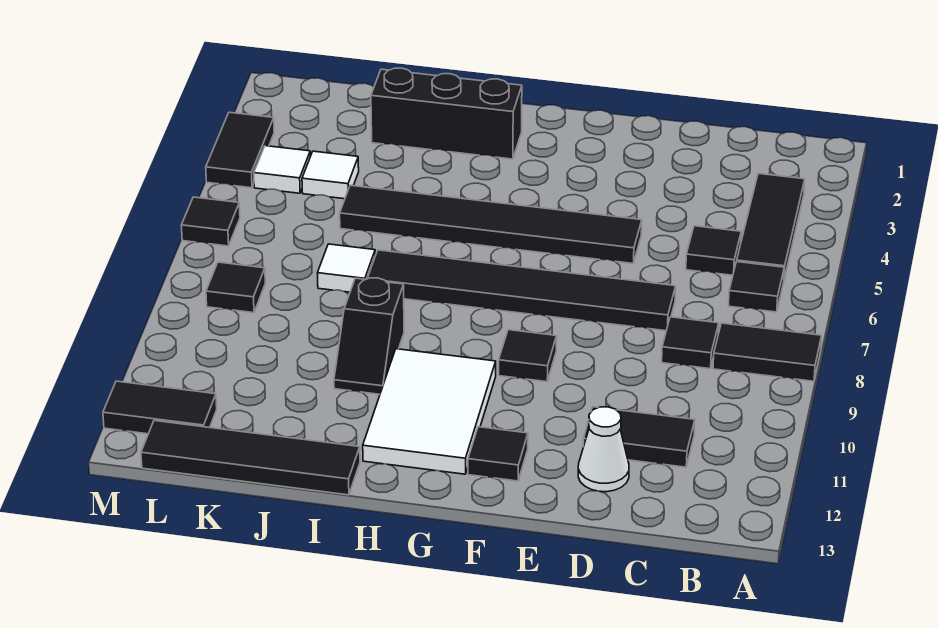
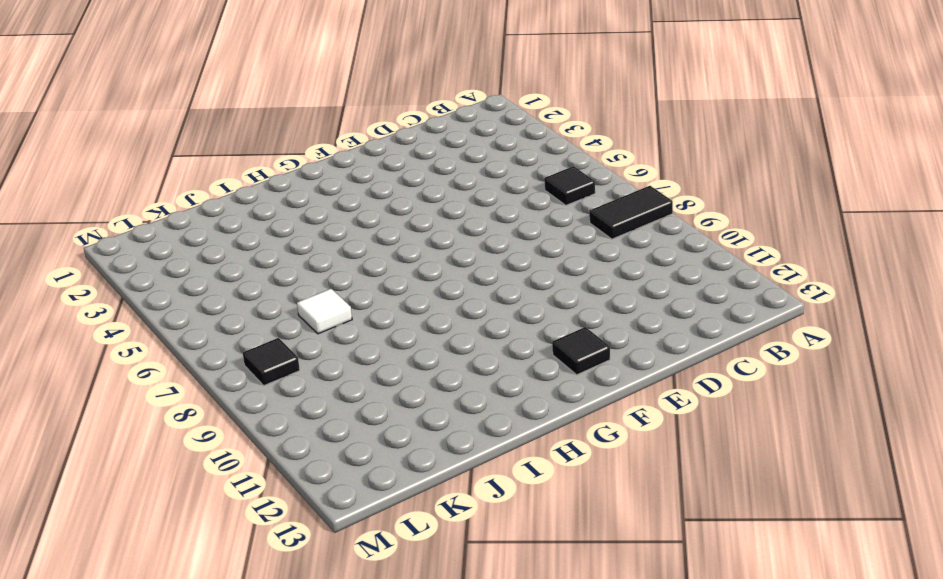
none -> black 1x3 tile [737,173,805,279]
none -> black 1x1 tile [686,226,741,275]
none -> black 1x1 tile [662,317,719,369]

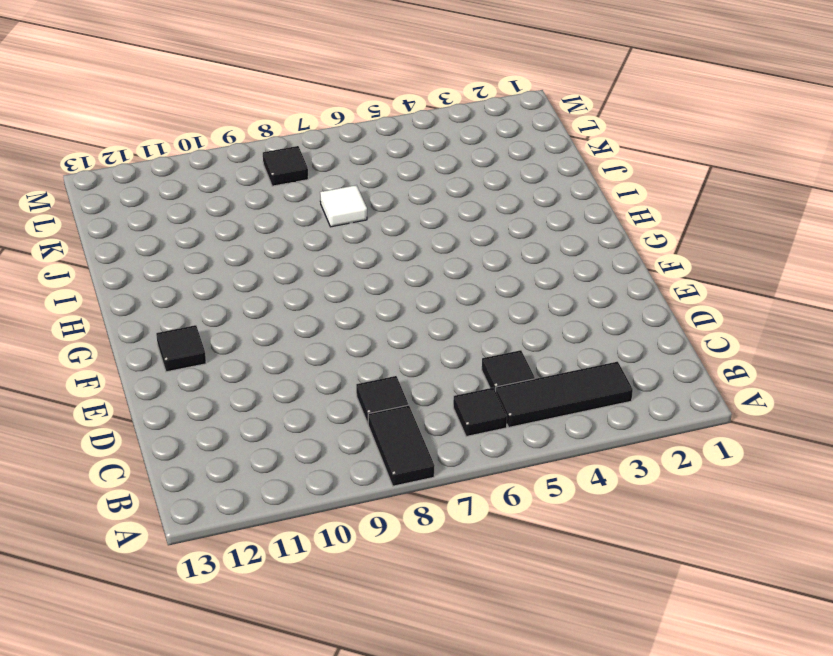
none -> black 1x2 tile [583,407,695,467]
none -> black 1x6 tile [368,250,676,331]
none -> white 1x1 cone [578,407,629,492]

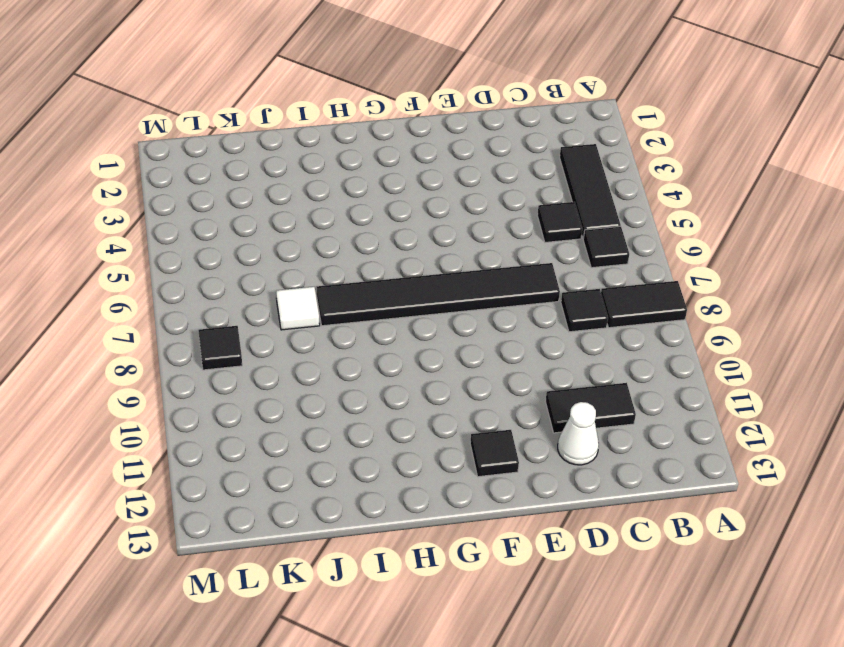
none -> black 1x6 tile [340,185,642,263]
none -> black 1x1 tile [499,330,557,382]
none -> white 2x3 tile [363,349,496,474]

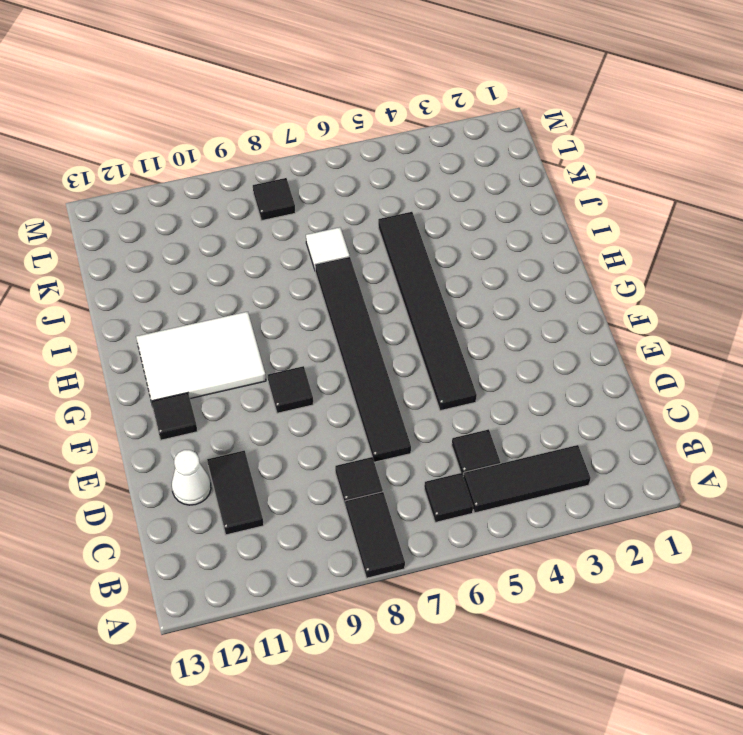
none -> black 1x3 brick [371,68,522,159]
none -> black 1x2 slope [334,278,404,394]
none -> black 1x4 tile [141,421,360,495]

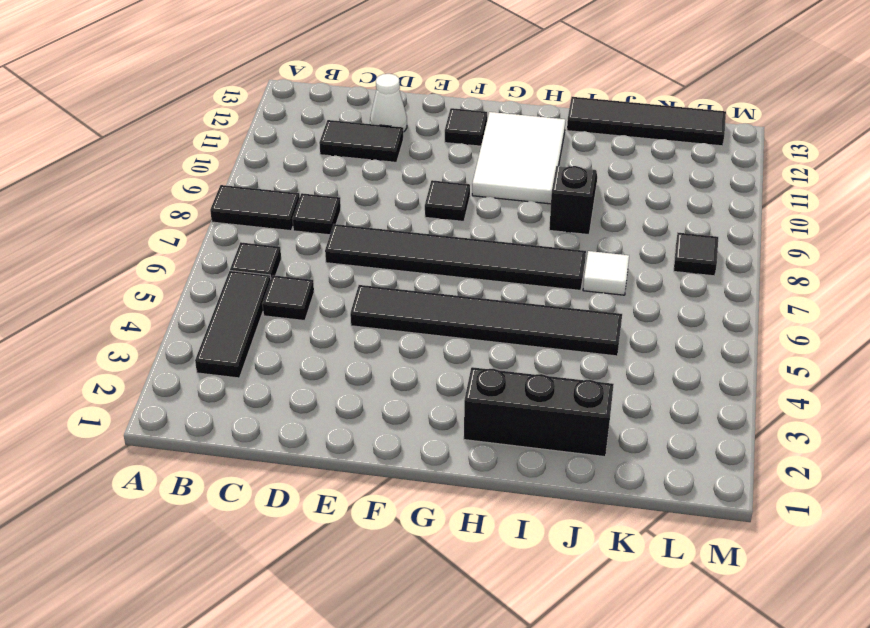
none -> white 1x1 tile [302,151,359,199]
none -> white 1x1 tile [254,146,310,193]
none -> black 1x2 tile [103,381,217,434]

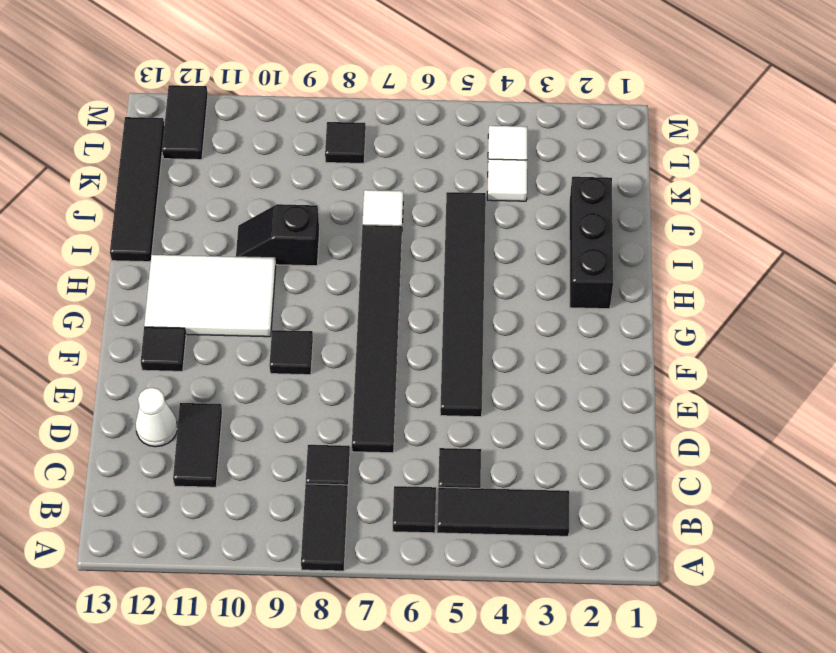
none -> black 1x2 tile [206,112,274,188]
none -> black 1x1 tile [181,197,240,246]

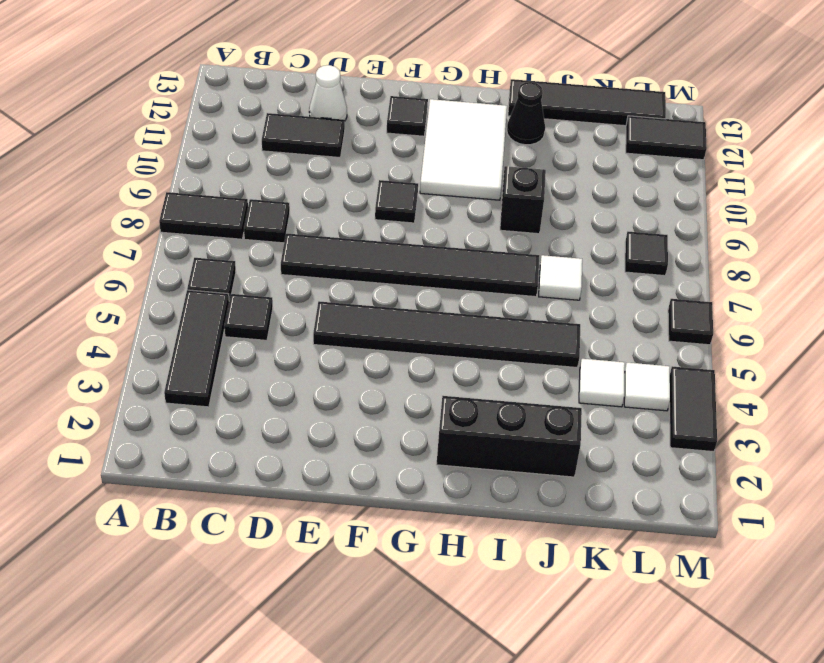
black 1x1 cone [507,82,545,145] -> none

